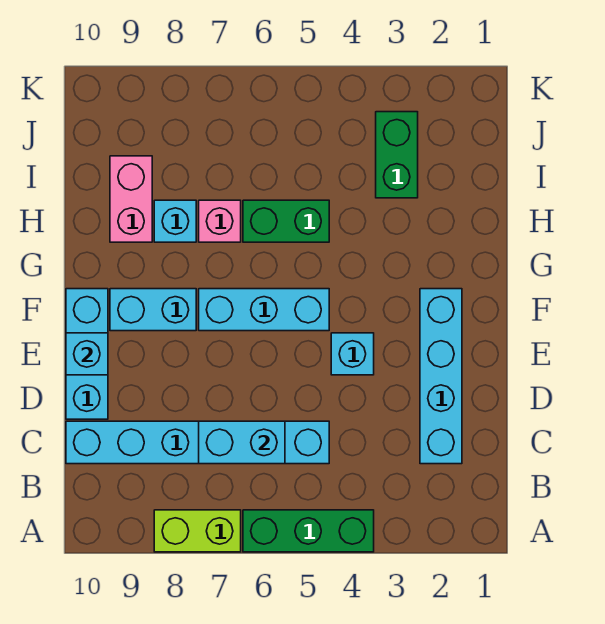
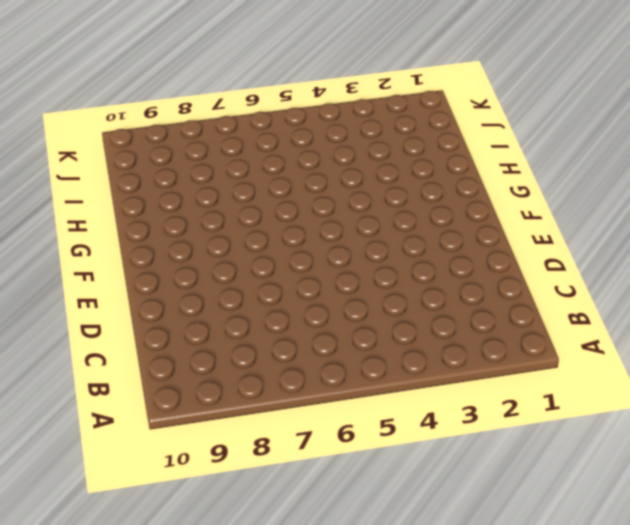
none -> green 1x3 brick [243,510,374,552]
none -> lime 1x2 brick [154,510,241,552]
none -> cyan 1x4 brick [420,289,462,464]

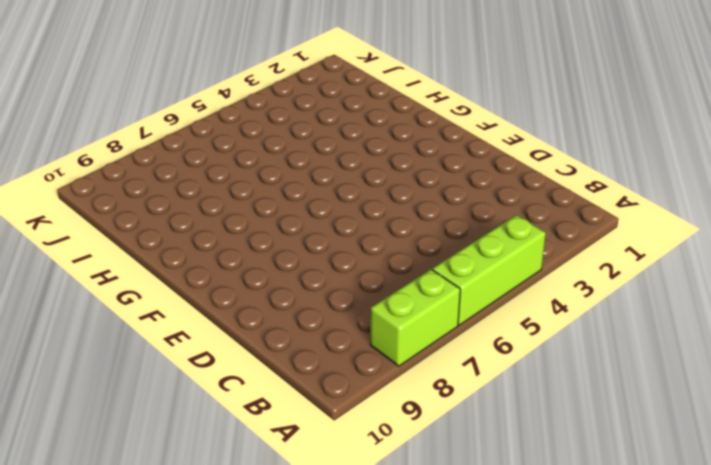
lime 1x3 brick [432,215,546,325] -> green 1x3 brick [243,510,374,552]
none -> cyan 1x4 brick [420,289,462,464]
none -> cyan 1x6 brick [66,421,329,464]
none -> cyan 1x3 brick [66,289,108,419]

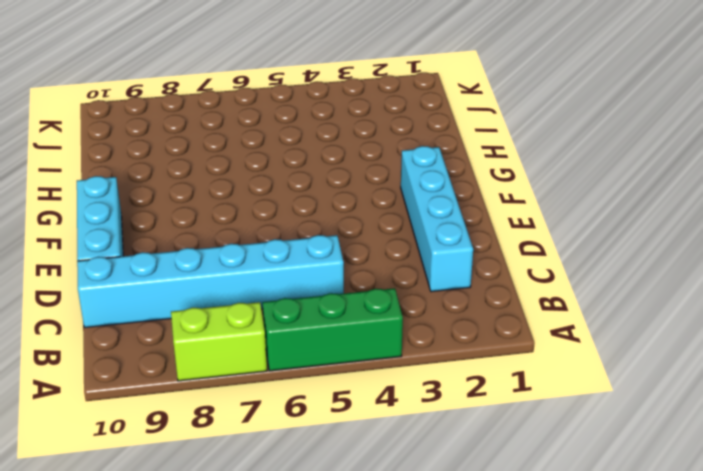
none -> cyan 1x1 brick [331,333,374,375]
none -> cyan 1x3 brick [199,289,329,331]
none -> cyan 1x2 brick [110,289,196,331]

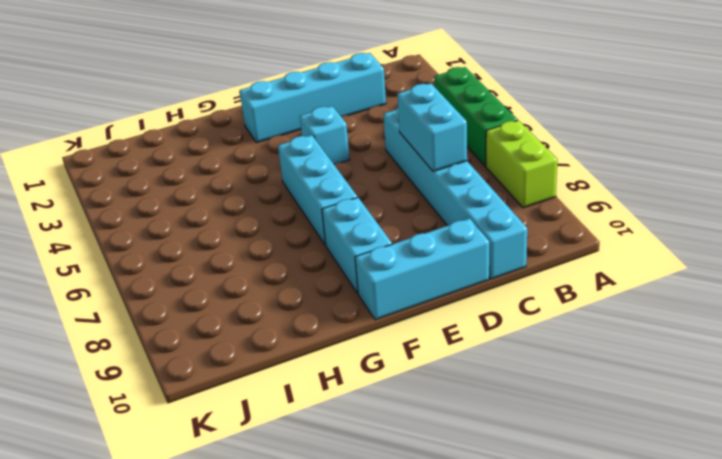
none -> green 1x2 brick [243,200,329,242]
none -> pink 1x1 brick [199,200,241,242]
none -> cyan 1x1 brick [154,200,196,242]

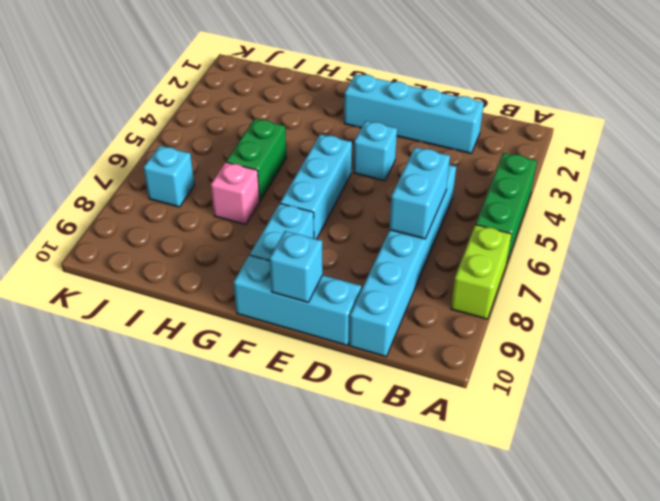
cyan 1x1 brick [143,146,195,207] -> cyan 1x1 brick moved to [154,200,196,242]
none -> pink 1x2 brick [110,156,152,242]
none -> green 1x2 brick [376,112,418,198]

